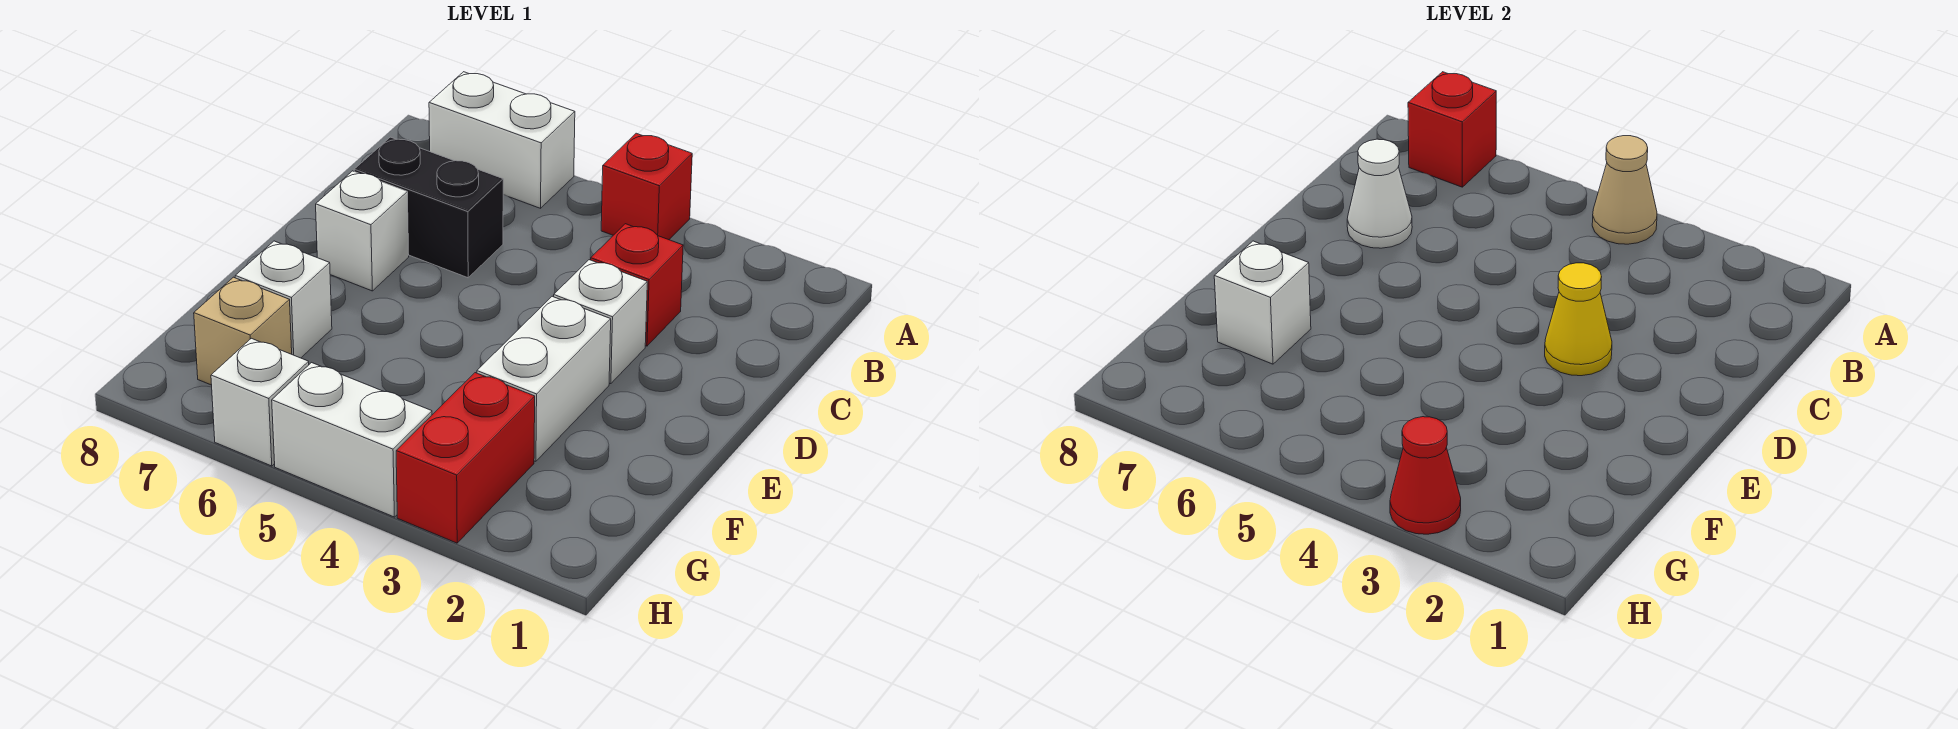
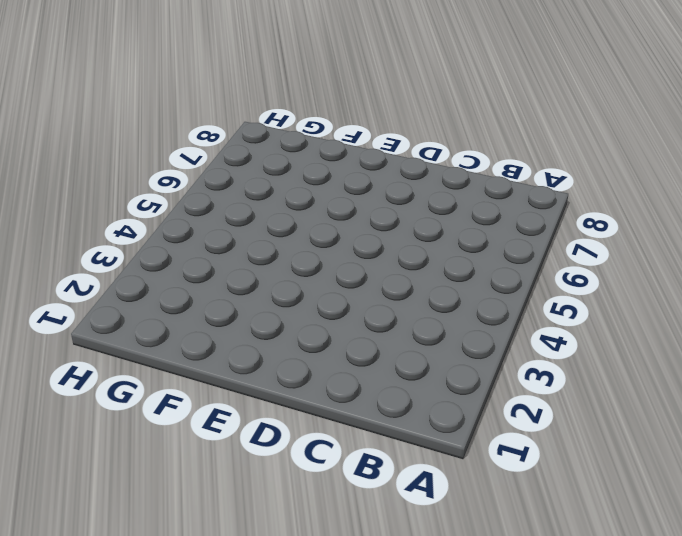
none -> red 1x1 brick [601,133,692,240]
none -> white 1x2 brick [429,72,575,208]
none -> red 1x1 brick [591,224,683,346]

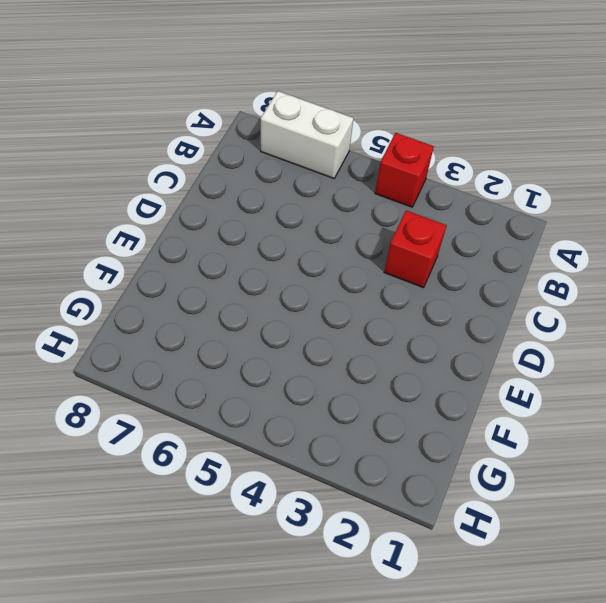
none -> black 1x2 brick [354,137,503,278]
none -> white 1x1 brick [554,260,647,384]
none -> white 1x1 brick [316,171,409,291]

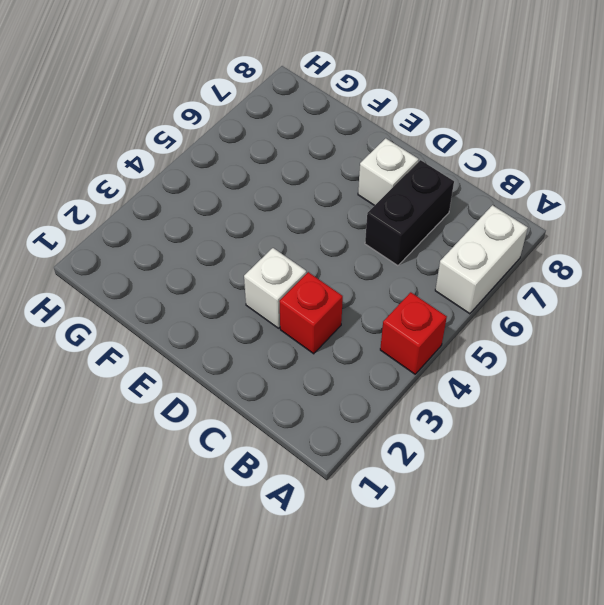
none -> white 1x2 brick [477,296,611,461]
none -> white 1x1 brick [235,241,332,358]
none -> red 1x2 brick [396,373,535,543]

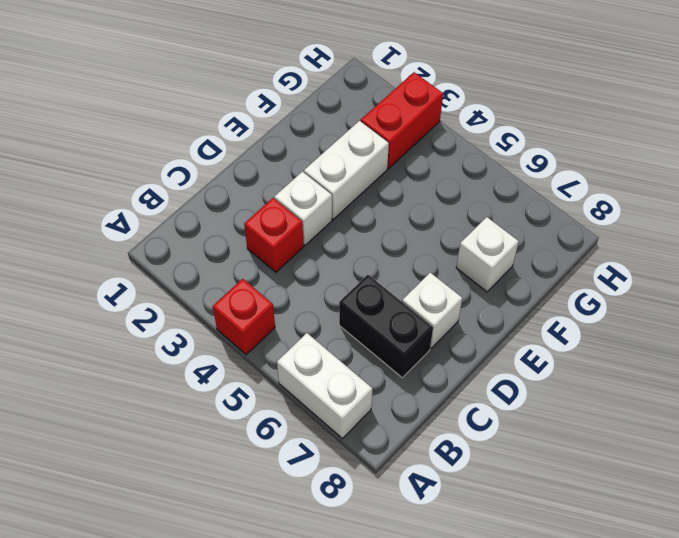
none -> tan 1x1 brick [194,277,292,385]
none -> white 1x2 brick [272,363,432,517]
none -> white 1x1 brick [211,338,309,466]

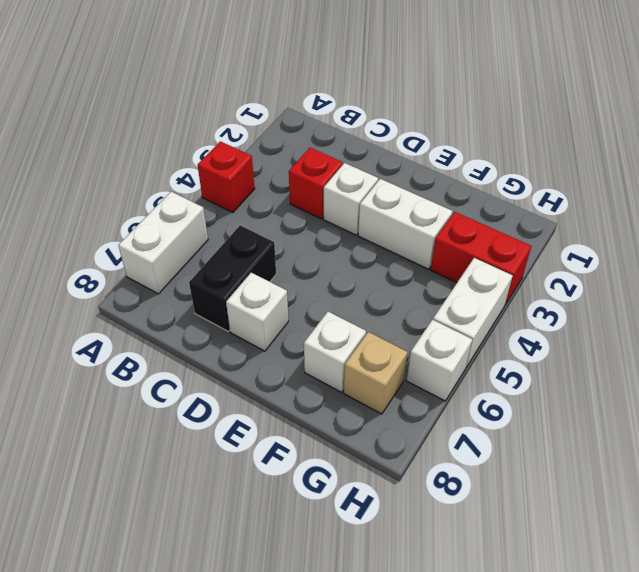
none -> tan 1x1 cone [1592,136,1657,244]
none -> red 1x1 brick [1408,72,1496,187]
none -> white 1x1 cone [1347,139,1412,248]

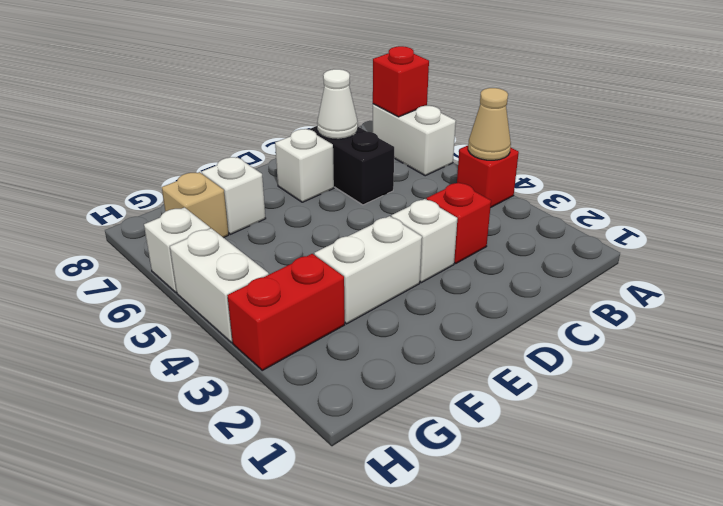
none -> yellow 1x1 cone [1545,263,1612,376]
none -> white 1x1 brick [1214,241,1311,364]
none -> red 1x1 cone [1390,417,1461,534]

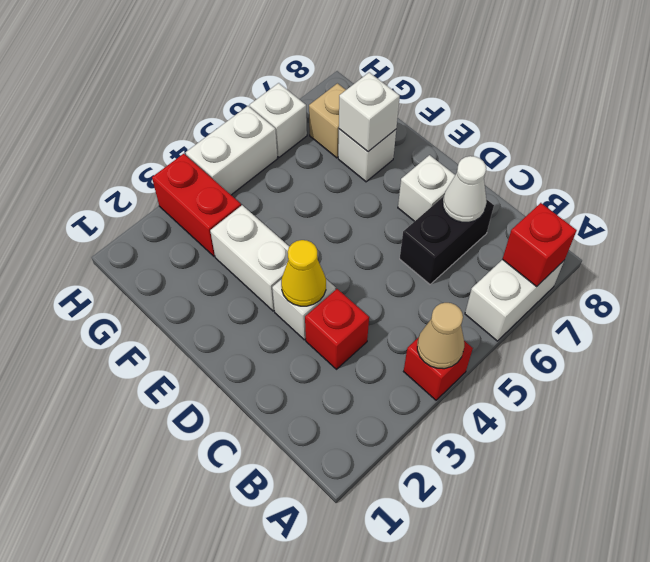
none -> red 1x1 cone [1390,417,1461,534]

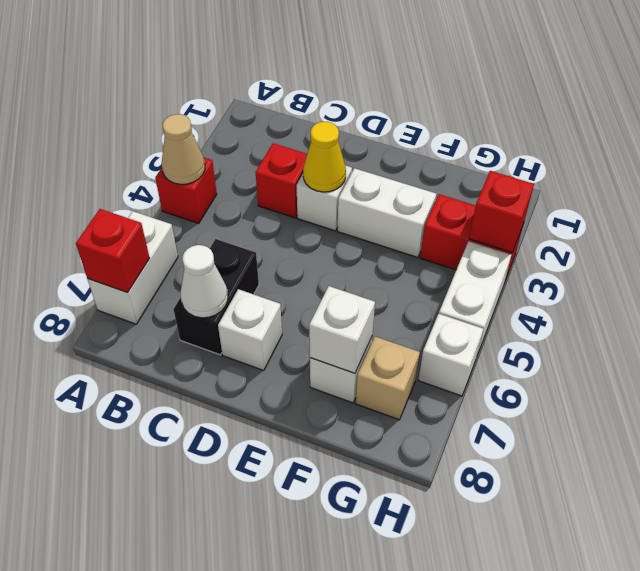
red 1x1 brick [469,171,534,253] -> red 1x1 cone [1390,417,1461,534]

